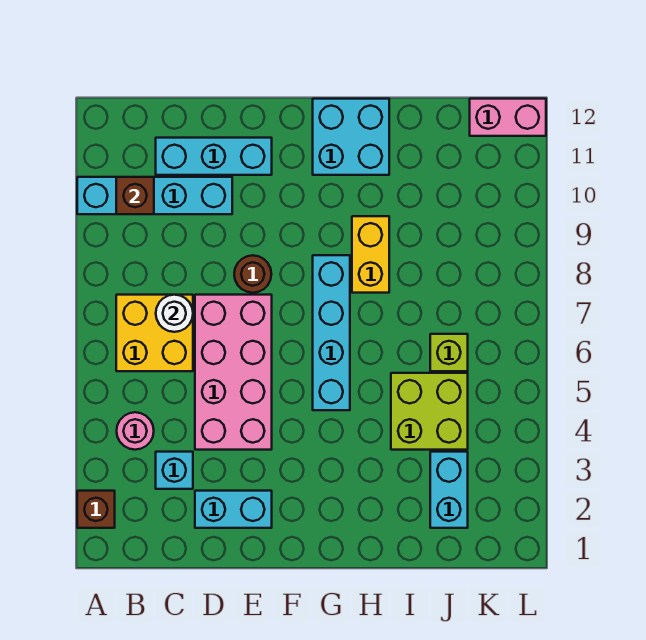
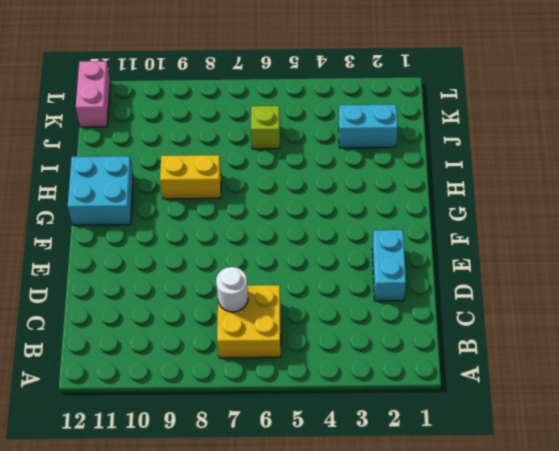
none -> brown 1x1 brick [77,491,115,528]
none -> cyan 1x4 brick [77,177,232,214]
none -> pink 1x1 round brick [117,412,154,450]

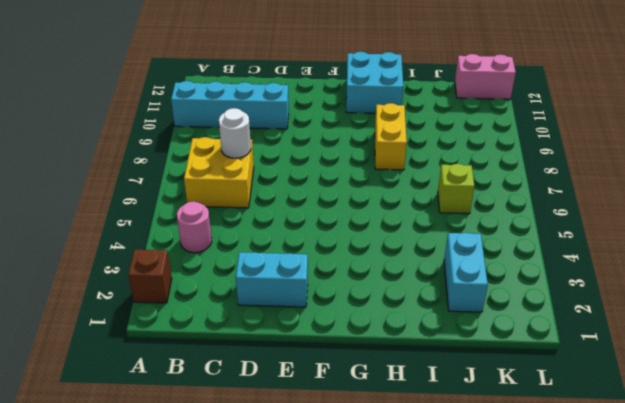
none -> cyan 1x1 brick [156,452,193,489]
none -> cyan 1x3 brick [156,138,272,175]
none -> pink 2x4 brick [195,295,272,450]

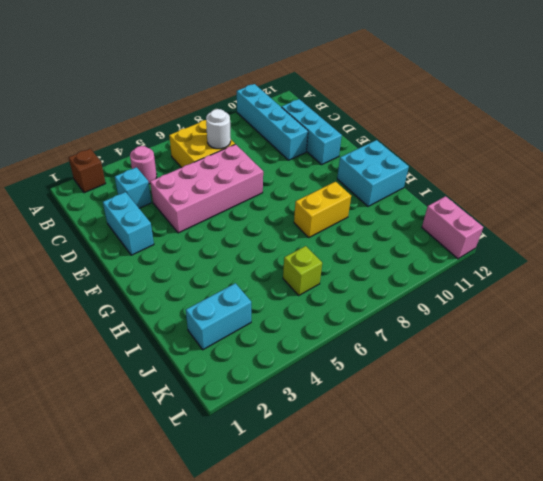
none -> brown 1x1 round brick [234,255,271,293]
none -> cyan 1x4 brick [313,255,350,410]
none -> lime 2x2 brick [391,373,468,450]

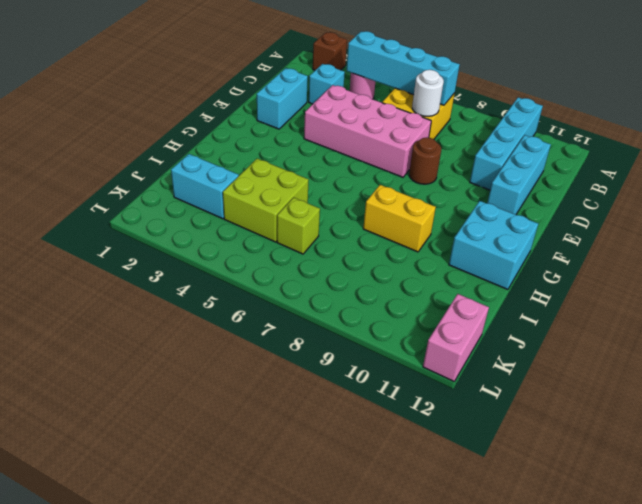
cyan 1x4 brick [347,31,460,105] -> cyan 1x4 brick moved to [313,255,350,410]
none -> brown 1x1 brick [116,177,154,214]

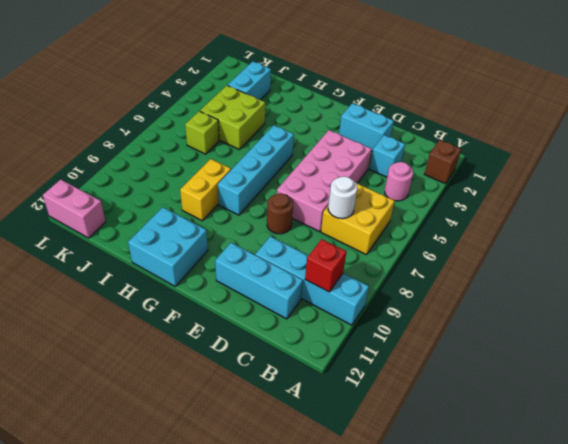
red 1x1 brick [305,239,347,292] -> brown 1x1 brick [116,177,154,214]

